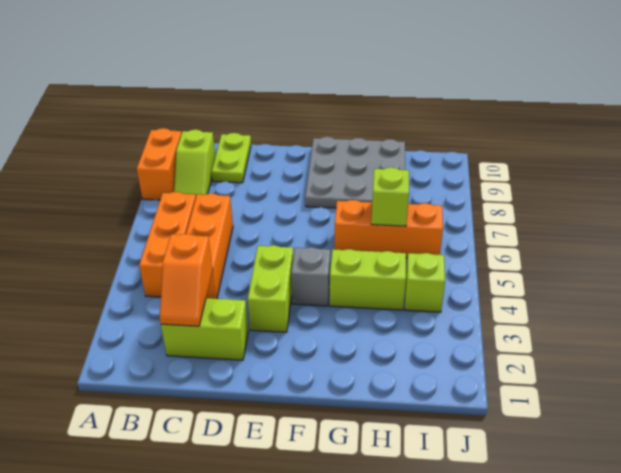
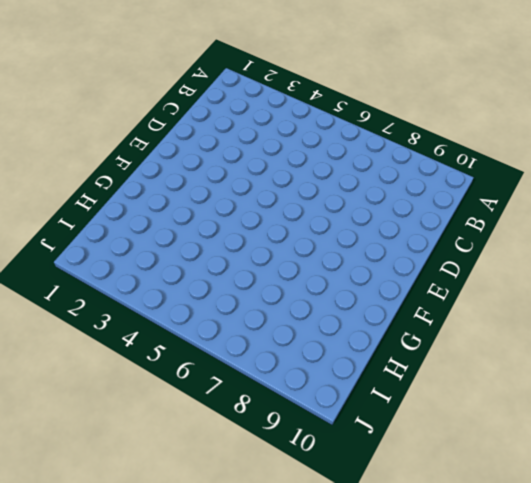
none -> orange 1x2 brick [137,128,181,200]
none -> orange 1x3 brick [139,192,196,297]
none -> lime 1x2 slope [174,130,215,196]

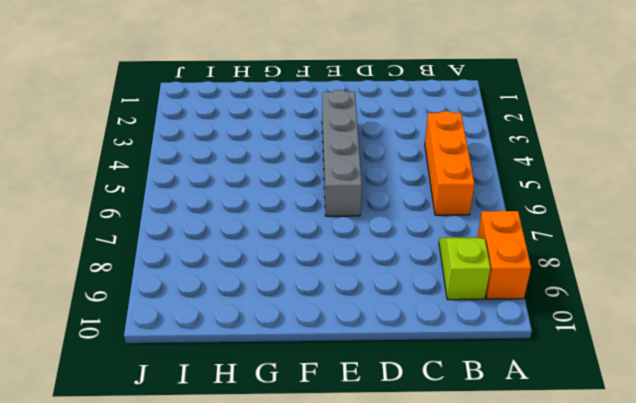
grey 1x4 brick [322,90,362,216] -> lime 1x2 brick [248,245,293,332]
none -> lime 1x2 brick [161,298,248,360]
none -> orange 1x3 brick [186,193,233,299]
none -> lime 1x2 plate [212,133,251,183]

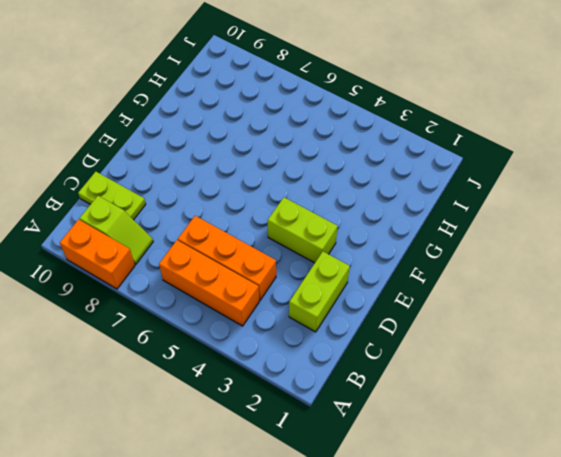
none -> grey 1x1 brick [291,247,330,306]
none -> grey 3x3 plate [305,137,405,208]
none -> lime 1x2 brick [330,249,406,310]

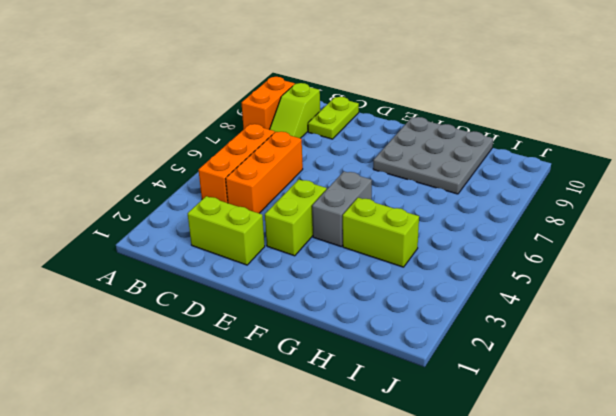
grey 1x2 brick [312,172,372,246] -> grey 1x1 brick [291,247,330,306]
none -> orange 1x3 brick [335,200,443,258]
none -> lime 1x1 brick [405,253,445,312]
none -> orange 1x2 slope [160,234,213,326]

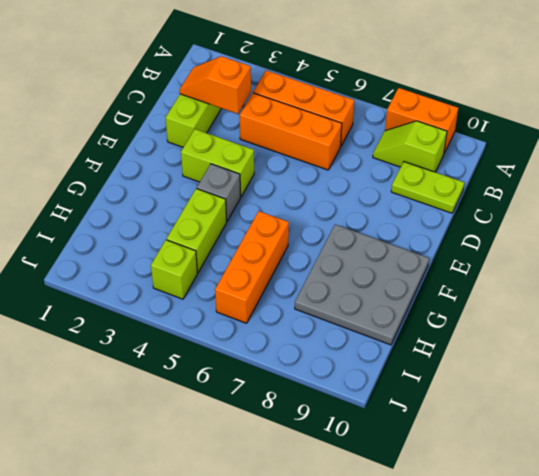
none -> lime 1x1 brick [371,167,409,226]

